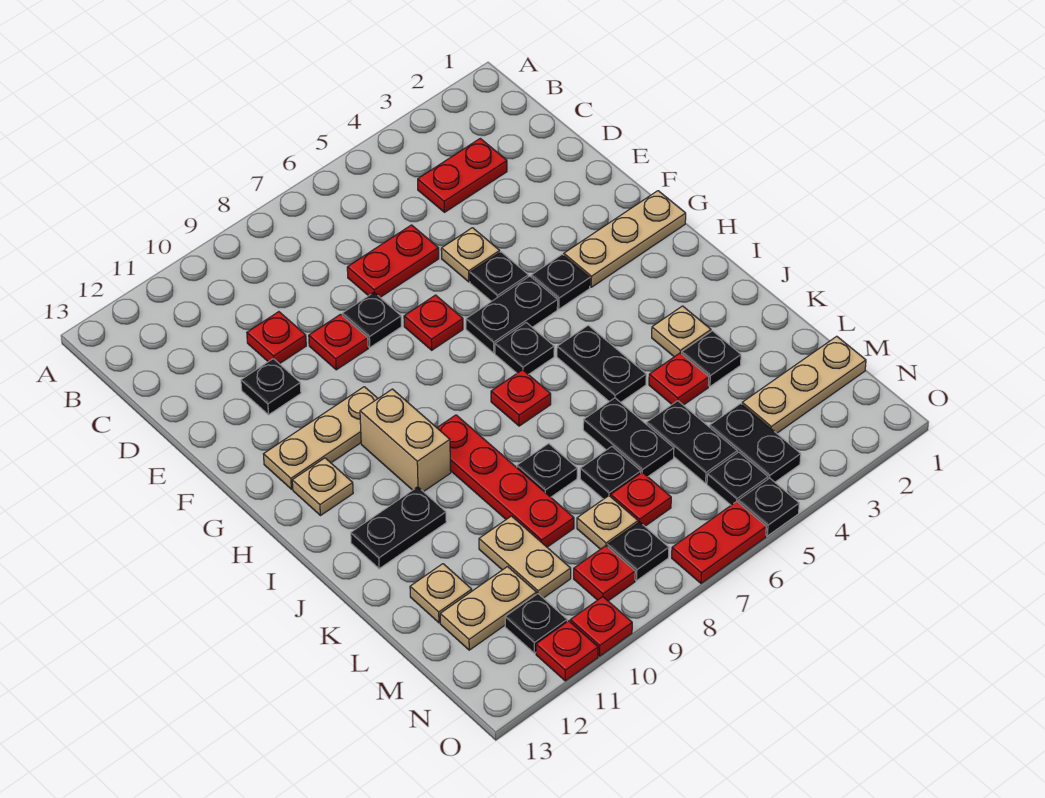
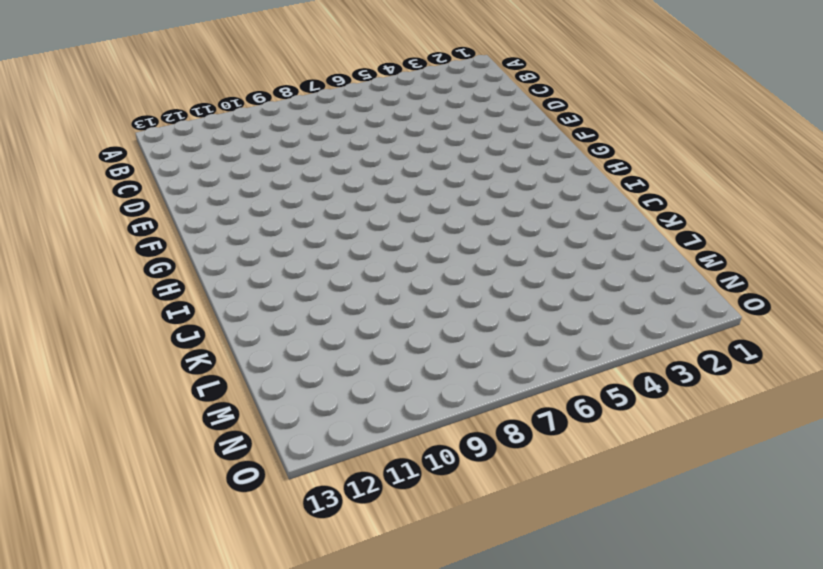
none -> red 1x2 plate [418,138,507,212]
none -> red 1x2 plate [347,225,439,297]
none -> red 1x1 plate [247,312,306,364]
none -> tan 1x1 plate [441,228,500,282]

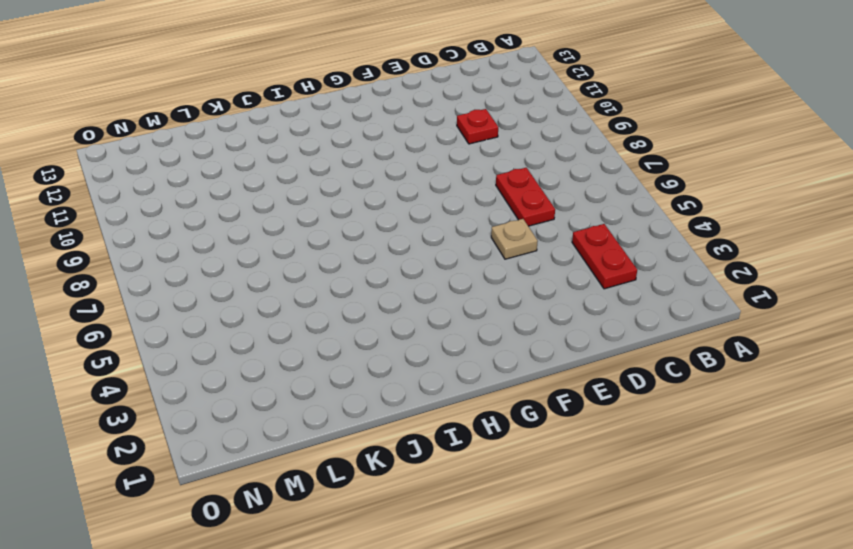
none -> black 1x1 plate [342,293,401,347]
none -> red 1x1 plate [309,314,368,370]
none -> black 1x1 plate [241,359,301,415]
none -> black 1x1 plate [470,252,528,301]

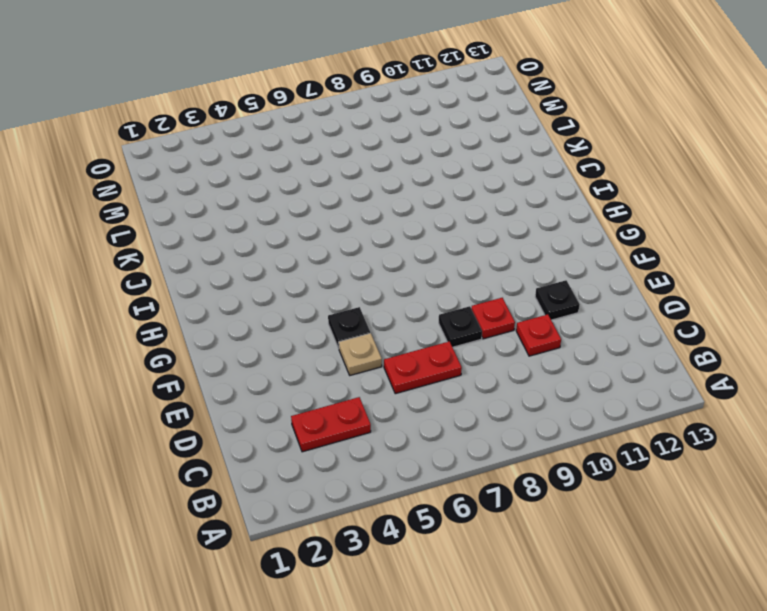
none -> red 1x1 plate [404,295,463,350]
none -> tan 1x3 plate [564,191,686,287]
none -> black 1x1 plate [531,254,590,309]
none -> black 1x2 plate [466,276,558,353]

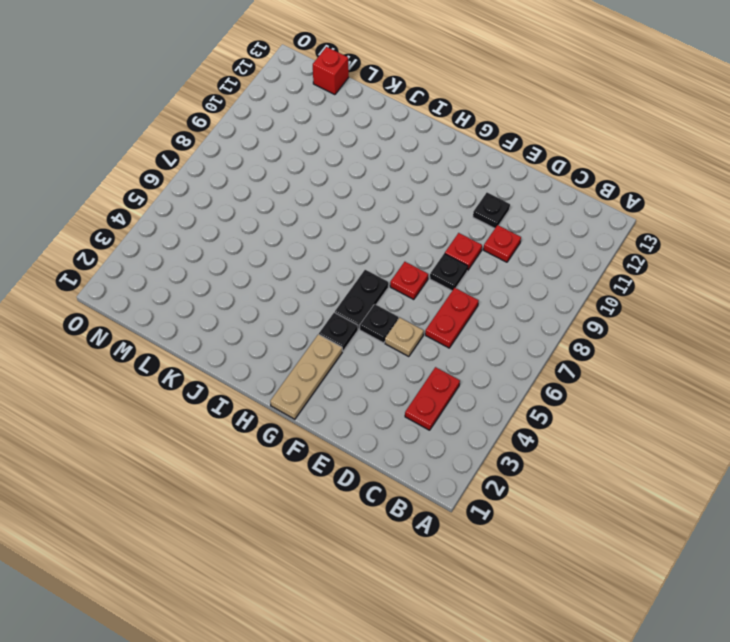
red 1x1 brick [313,47,349,95] -> none
none -> tan 1x3 plate [263,387,378,489]
none -> black 1x1 plate [495,323,554,375]
none -> tan 1x2 brick [360,389,451,492]
none -> tan 1x1 plate [292,458,353,516]

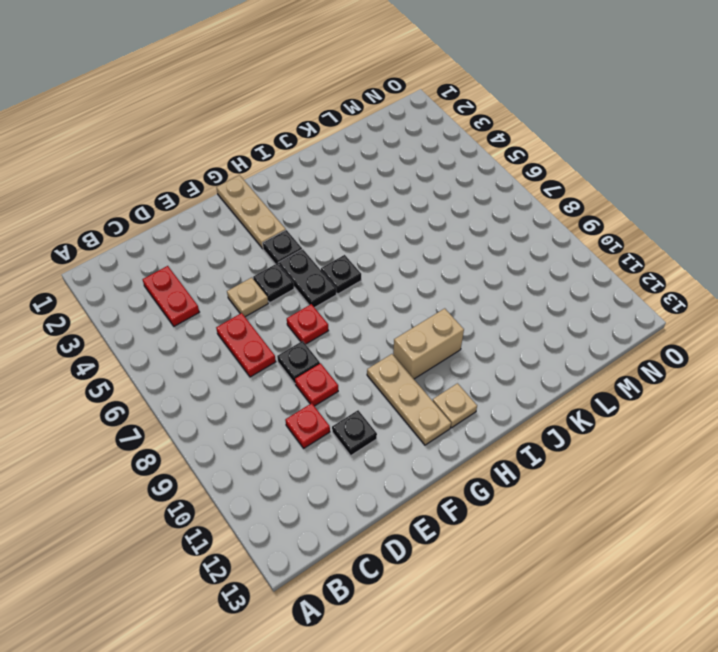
none -> black 1x2 plate [557,325,646,402]
none -> red 1x1 plate [491,370,551,426]
none -> red 1x4 plate [437,415,574,547]
none -> tan 1x1 plate [652,306,711,357]

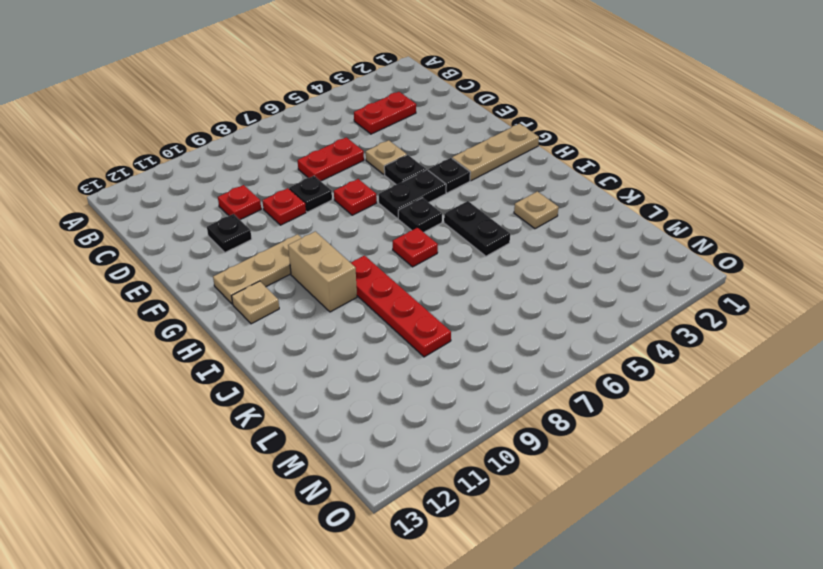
none -> black 1x2 plate [351,487,446,569]
none -> black 1x1 plate [682,331,741,386]
none -> red 1x1 plate [649,353,709,405]
none -> black 1x2 plate [583,398,674,477]

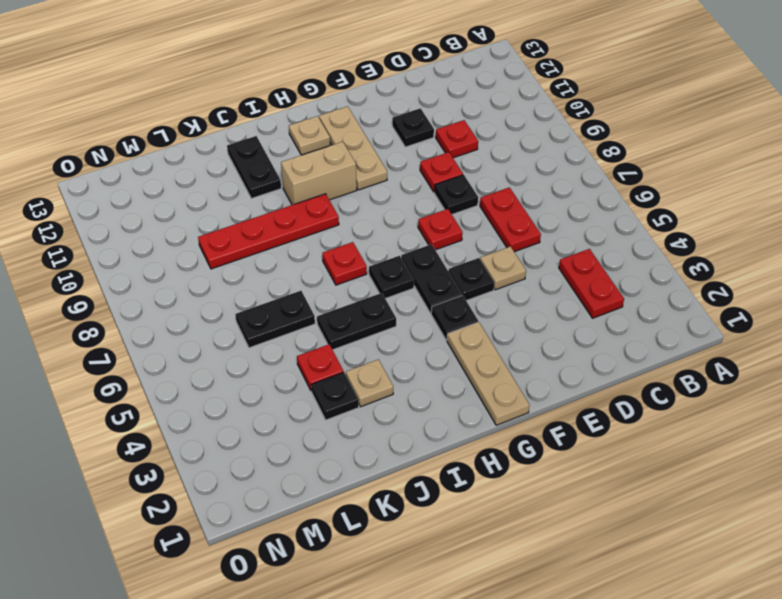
none -> black 1x1 plate [517,443,577,497]
none -> black 1x2 plate [647,401,737,483]
none -> black 1x1 plate [580,447,641,499]
none -> tan 1x2 plate [479,516,571,598]

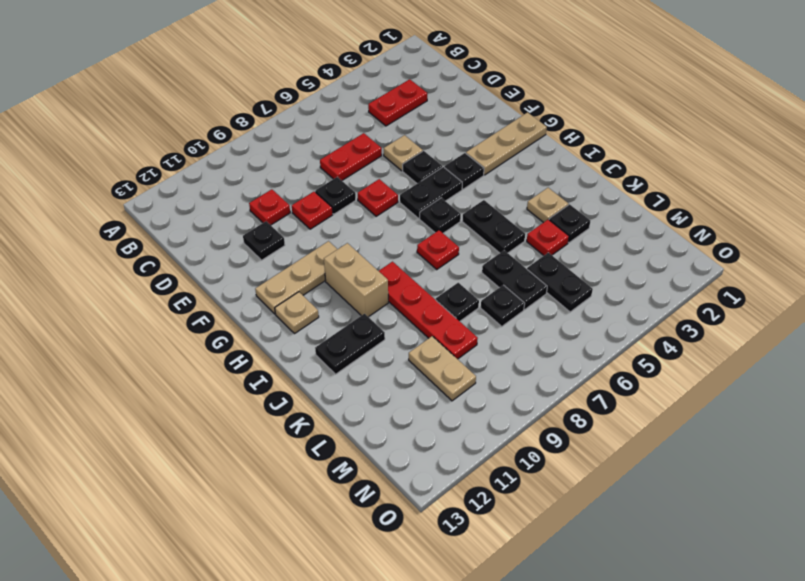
none -> tan 1x1 plate [410,564,472,623]
none -> tan 1x3 plate [742,336,866,433]
none -> black 1x2 plate [710,404,801,482]
none -> red 1x1 plate [611,472,671,526]

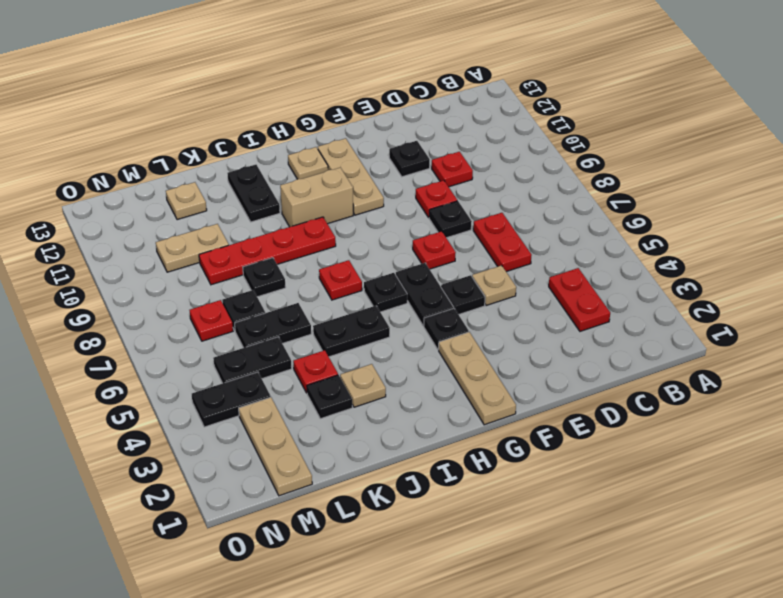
none -> tan 1x1 plate [577,496,638,549]
none -> tan 1x2 plate [440,567,537,650]
none -> black 1x1 plate [707,452,768,505]
none -> black 1x1 plate [608,522,669,580]

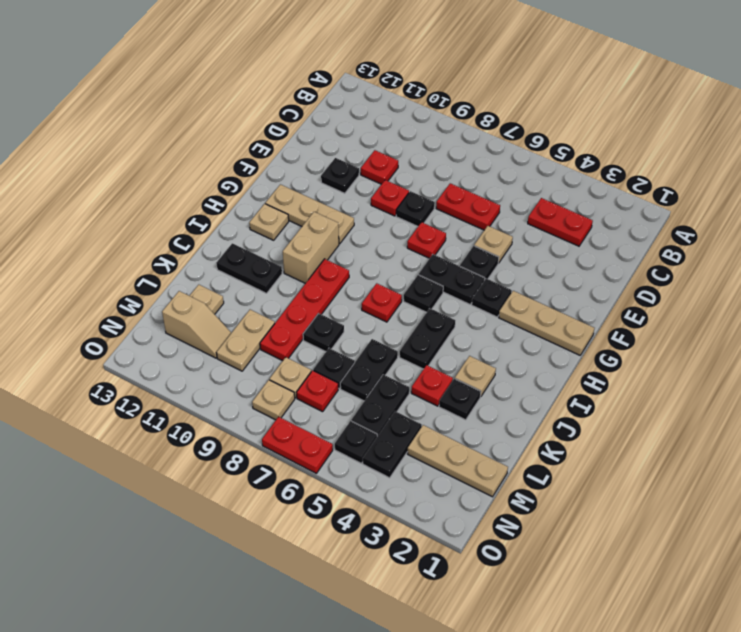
tan 1x2 slope [162,291,231,358] -> tan 1x2 plate [440,567,537,650]
tan 1x1 plate [252,380,295,420] -> black 1x1 plate [608,522,669,580]
none -> red 1x1 plate [574,546,635,601]
none -> black 1x1 plate [505,594,567,653]
none -> black 1x1 plate [738,478,799,536]
none -> red 1x1 plate [570,597,632,656]

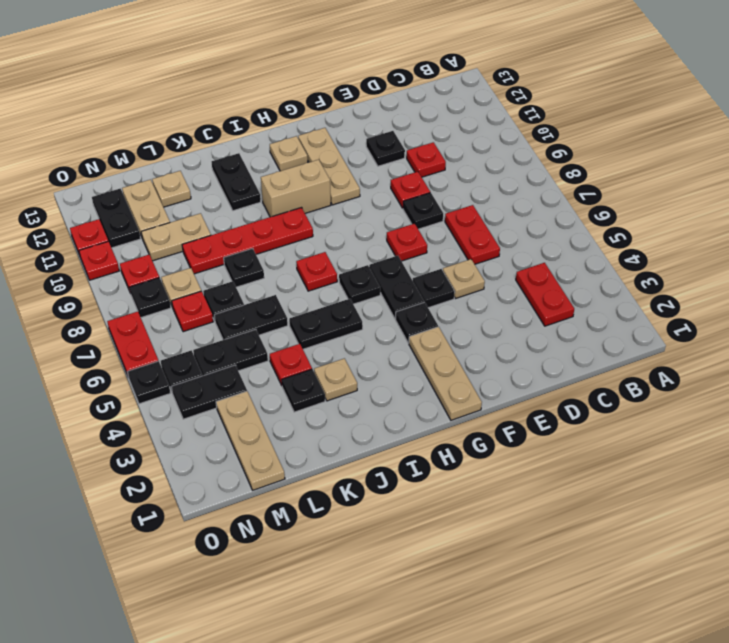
black 1x2 plate [92,189,141,248] -> black 1x1 plate [505,594,567,653]

